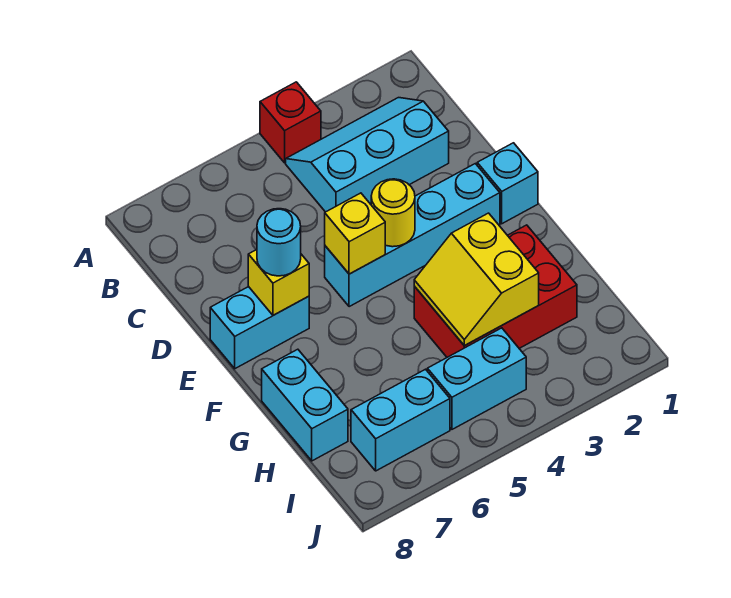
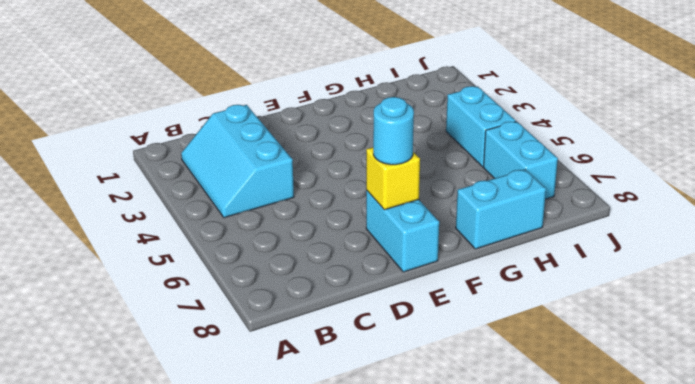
none -> red 1x1 brick [260,82,321,163]
none -> cyan 1x1 brick [477,143,538,224]
none -> cyan 1x4 brick [325,164,500,307]

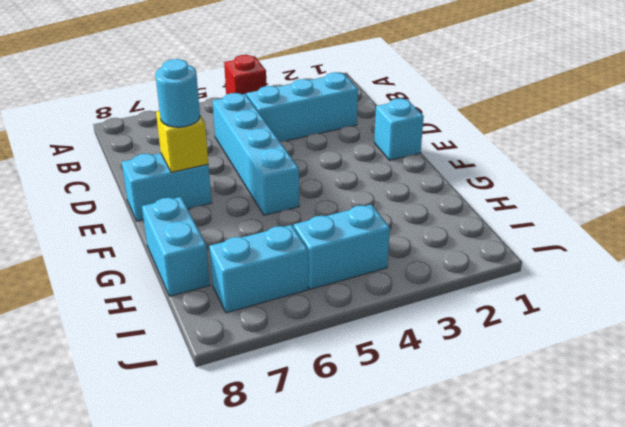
cyan 1x4 brick [213,93,299,215] -> cyan 1x4 brick turned to [325,164,500,307]
none -> red 2x3 brick [414,225,577,357]
none -> yellow 1x1 round brick [371,179,415,247]
none -> yellow 1x1 brick [325,193,385,274]

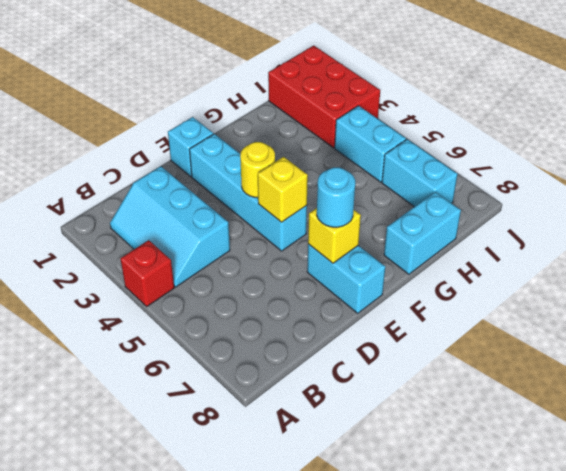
red 2x3 brick [268,45,380,148] -> red 2x3 brick moved to [414,225,577,357]
none -> yellow 2x2 slope [414,213,539,346]

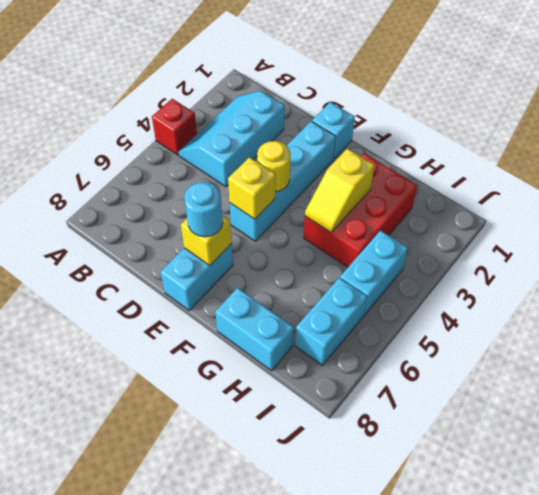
yellow 1x2 slope [305,149,374,232] -> yellow 2x2 slope [414,213,539,346]

